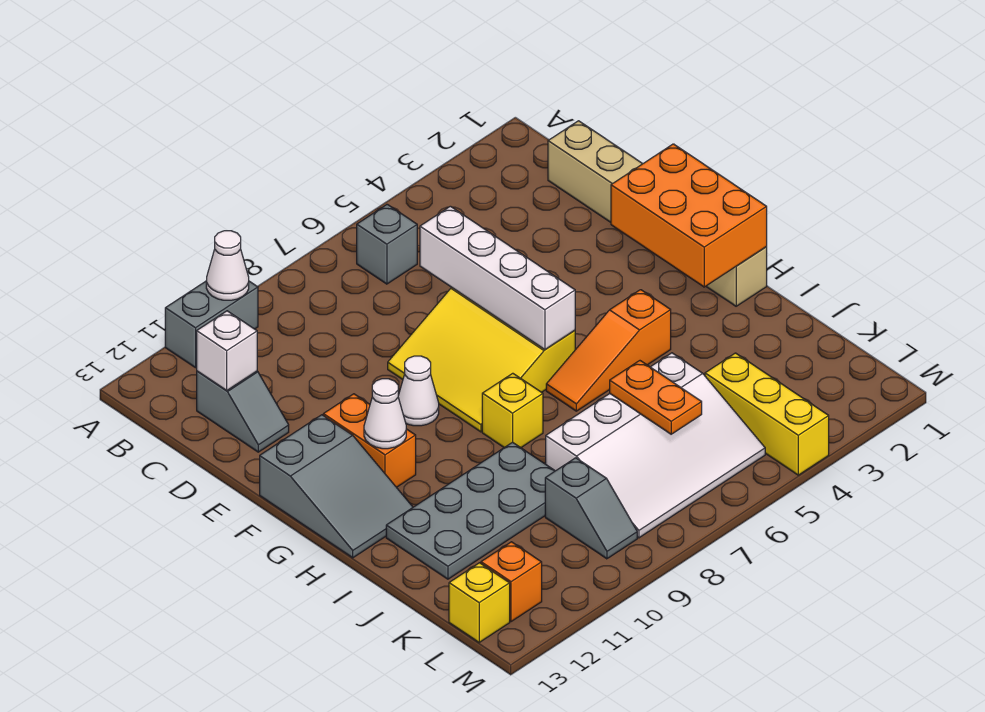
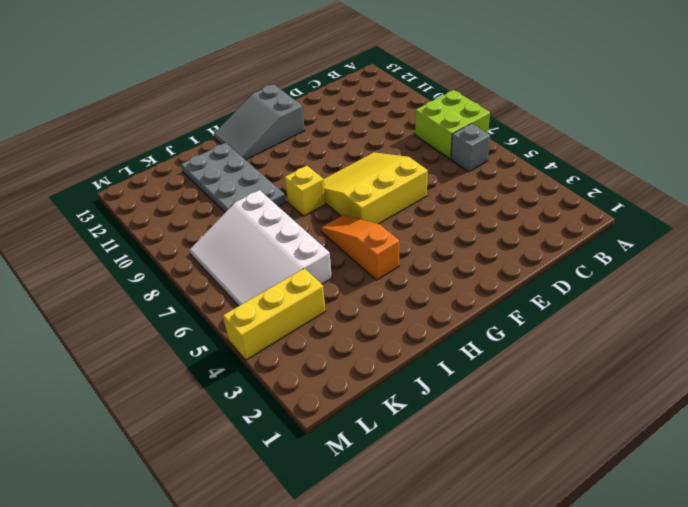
lime 2x2 brick [415,90,490,159] -> none
none -> grey 1x2 brick [165,281,258,368]
none -> tan 1x6 brick [548,121,767,306]
none -> grey 1x2 slope [197,371,289,452]

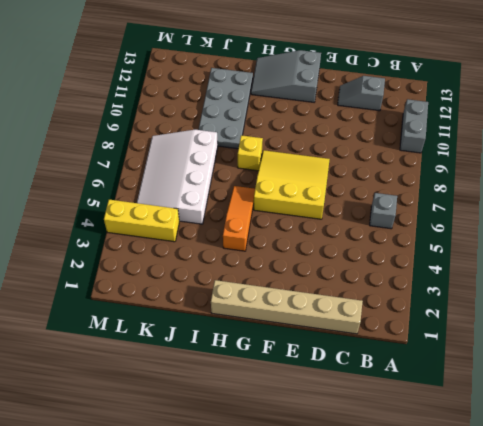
none -> white 1x1 cone [398,356,439,426]
none -> orange 1x2 brick [323,394,416,487]
none -> grey 1x2 slope [545,458,637,559]

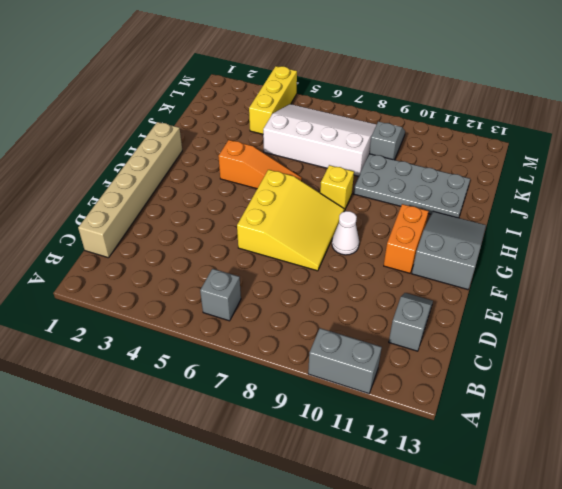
none -> orange 1x1 brick [481,542,542,622]
none -> yellow 1x1 brick [449,563,510,642]
none -> white 1x1 cone [206,231,249,300]

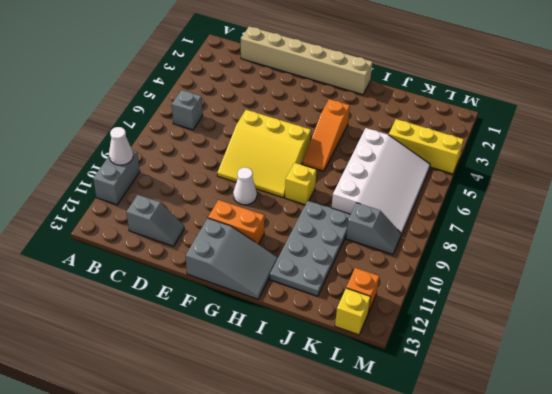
none -> white 1x1 brick [197,311,257,391]
none -> white 1x4 brick [420,206,575,350]
none -> orange 2x3 brick [611,144,767,287]

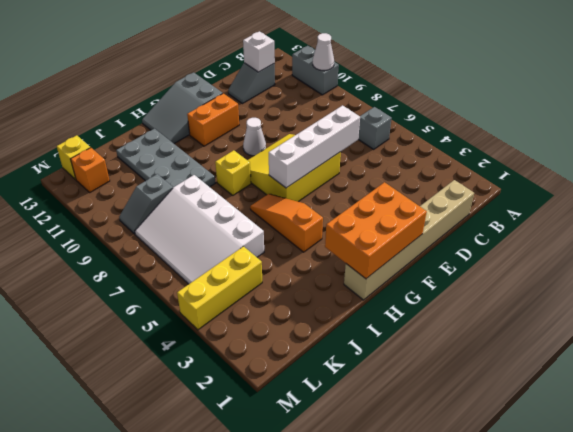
none -> white 1x1 cone [364,379,406,449]
none -> orange 1x2 plate [610,361,702,434]

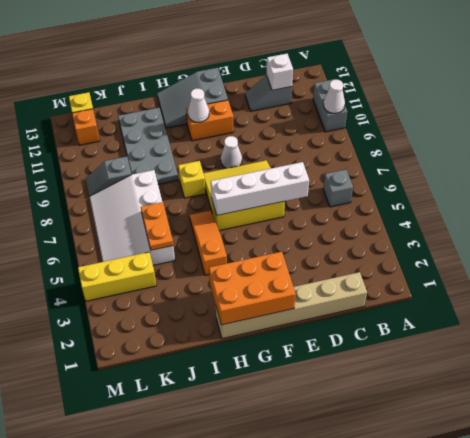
orange 1x2 plate [141,202,173,250] -> orange 1x2 plate turned to [610,361,702,434]

